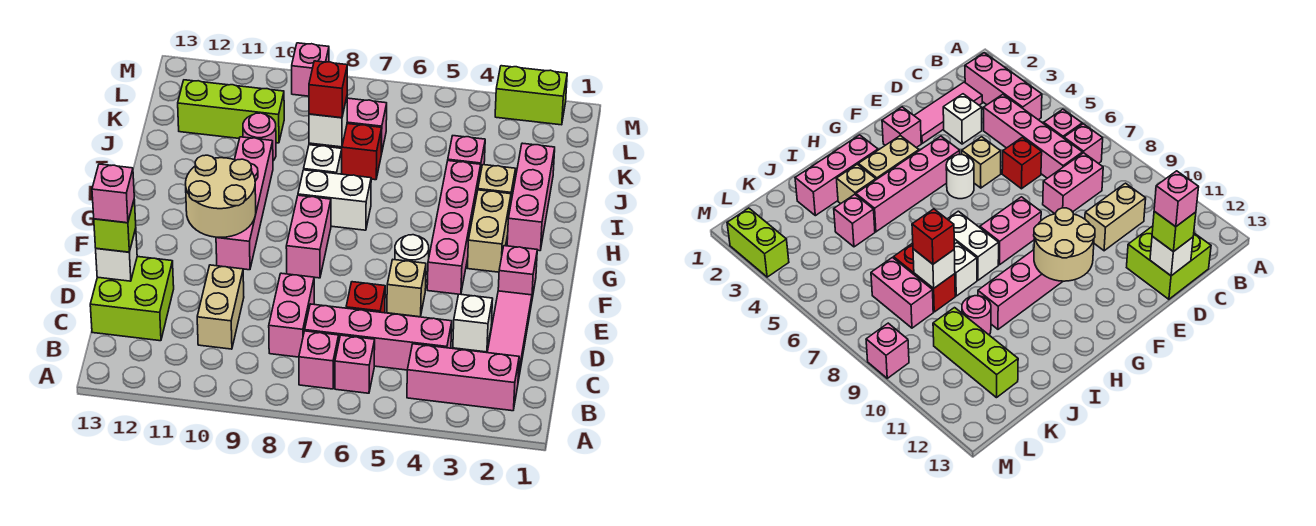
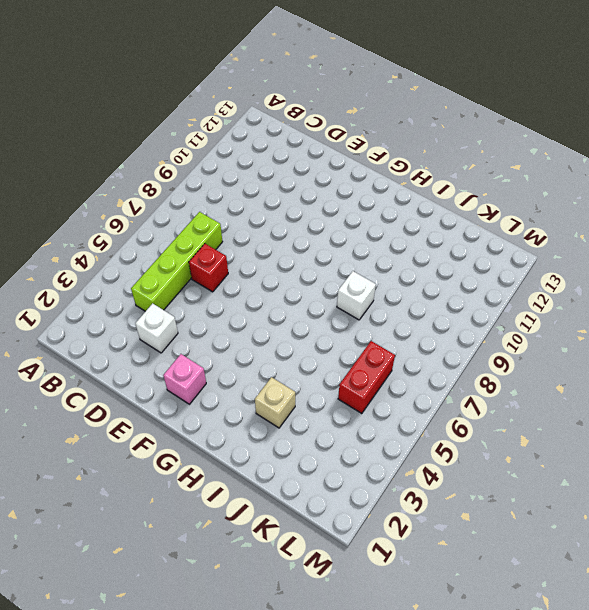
lime 1x4 brick [131,212,223,311] -> pink 1x4 brick [305,304,452,370]
red 1x2 brick [338,341,395,414] -> red 1x2 brick moved to [309,124,382,180]
none -> pink 1x3 brick [407,344,519,411]
none -> pink 1x1 brick [335,335,375,393]
none -> pink 1x1 brick [299,331,339,389]
none -> pink 1x3 tile [487,291,532,381]

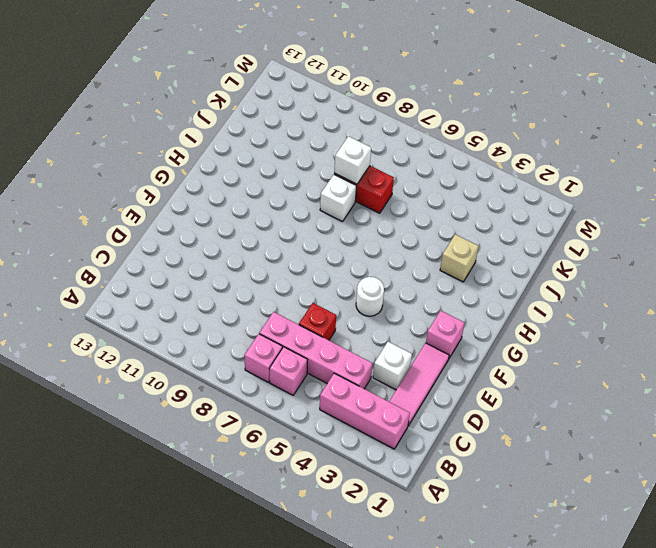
none -> pink 1x2 brick [269,273,314,357]
none -> tan 1x2 brick [197,265,244,349]
none -> lime 2x2 brick [90,257,174,341]
none -> tan 1x1 brick [387,260,426,317]

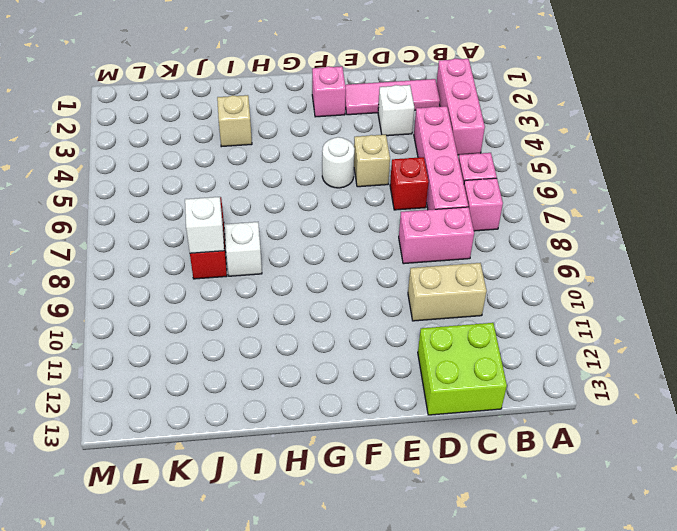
none -> pink 1x4 brick [427,161,481,294]
none -> pink 1x2 brick [286,195,331,278]
none -> pink 1x4 brick [216,137,273,270]
none -> tan 1x2 brick [467,190,511,272]

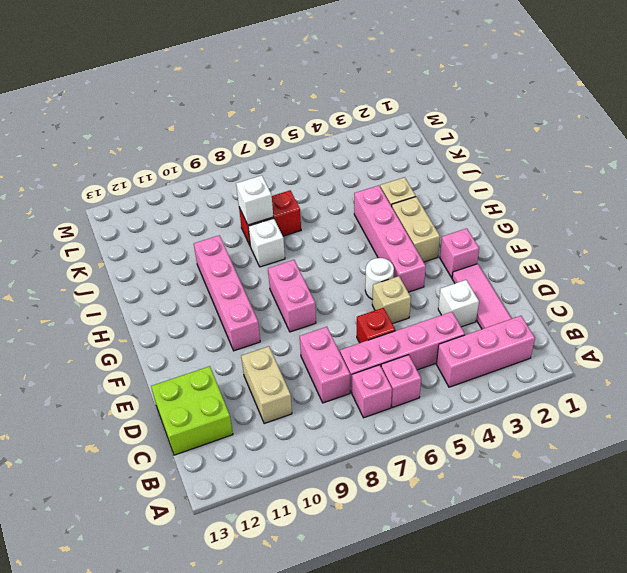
none -> pink 1x3 brick [507,143,555,251]
none -> white 1x2 brick [298,170,371,230]
none -> pink 1x1 brick [448,136,485,174]
none -> pink 1x1 round brick [243,113,276,161]

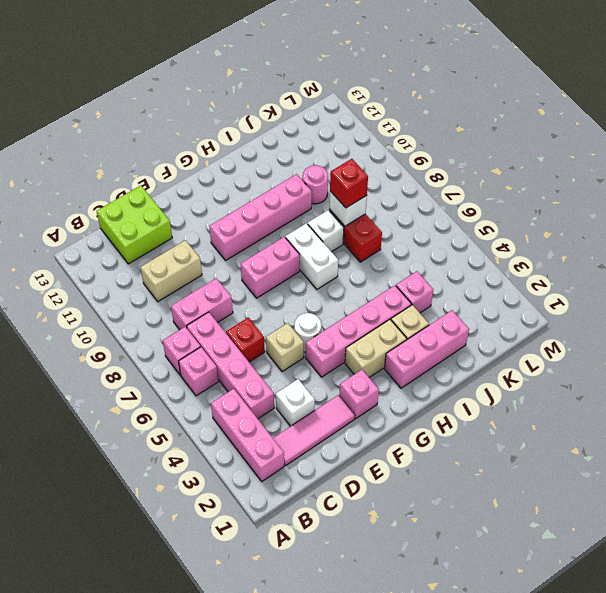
none -> pink 1x2 brick [347,98,387,154]
none -> lime 1x3 brick [178,80,284,143]
none -> lime 1x2 brick [495,66,567,125]
none -> pink 1x1 brick [292,43,329,96]

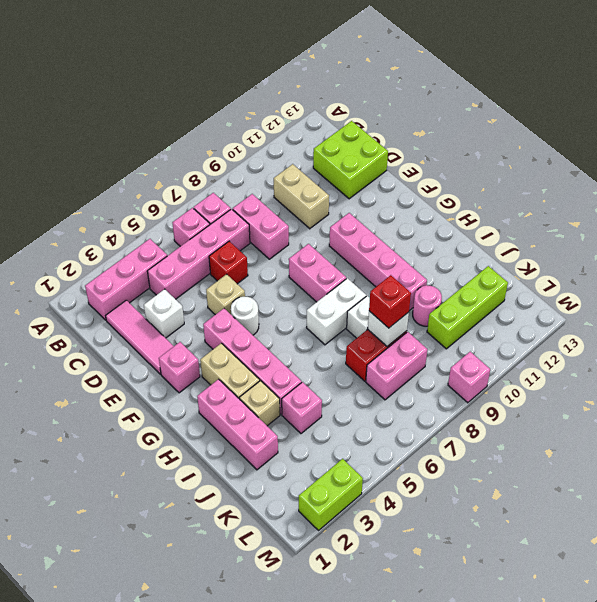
none -> white 1x1 brick [96,228,137,281]
none -> tan 2x2 round brick [186,155,256,237]
none -> lime 1x1 brick [94,200,136,252]
none -> pink 1x1 brick [92,164,134,223]

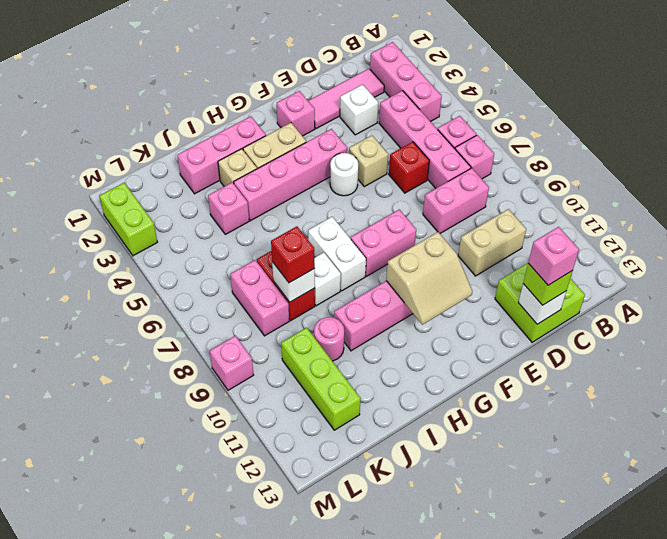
tan 2x2 slope [386,232,472,325] -> tan 2x2 round brick [186,155,256,237]

